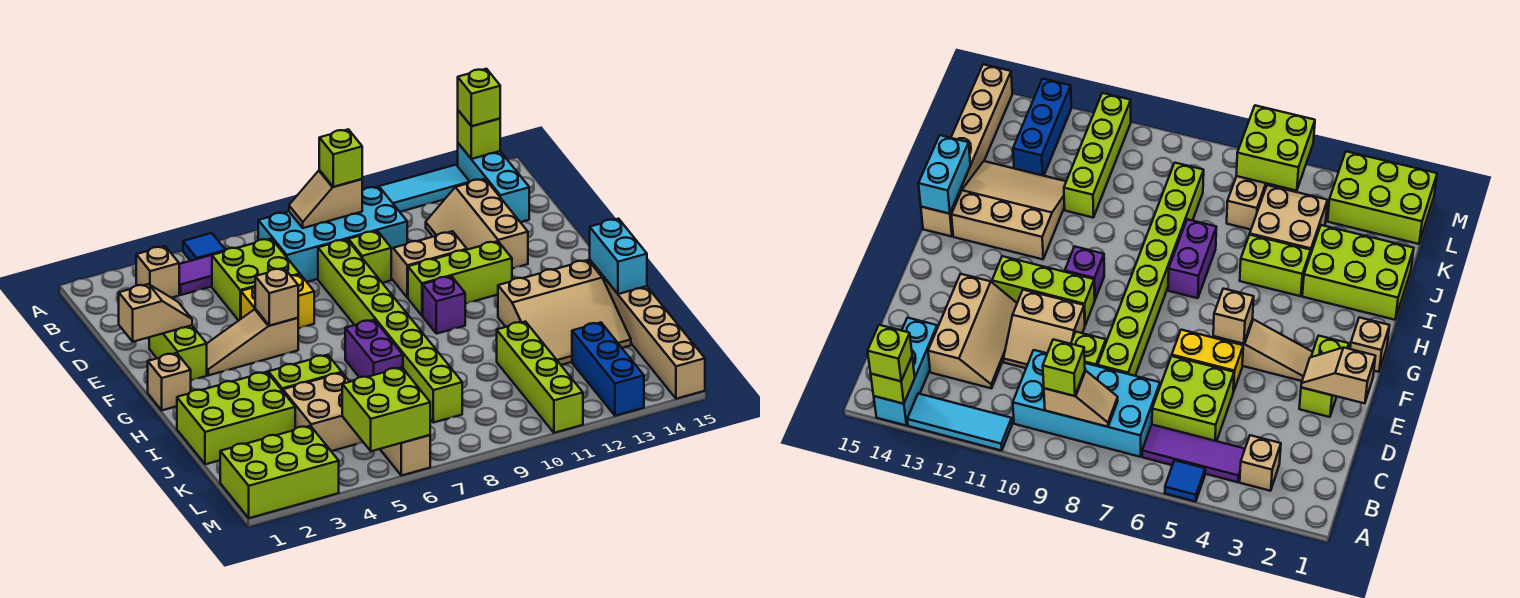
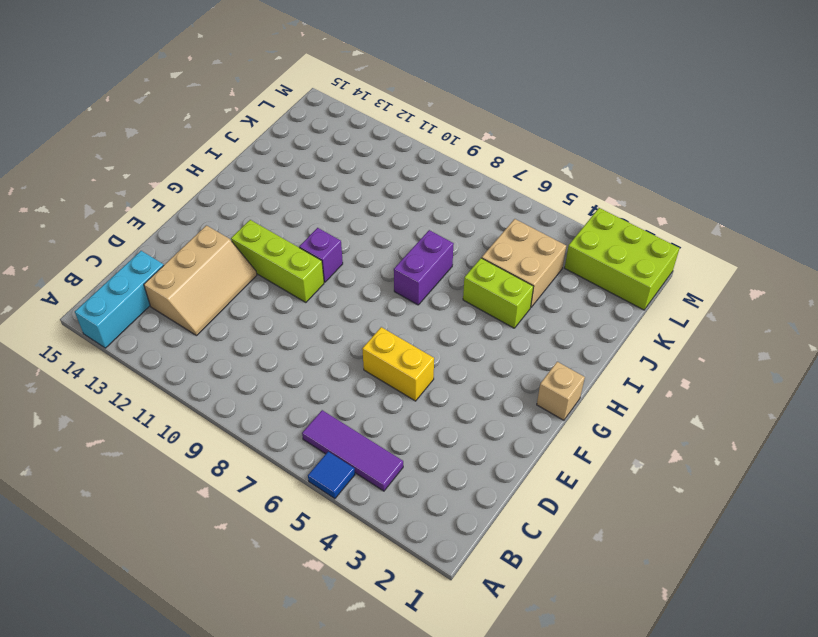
none -> cyan 1x3 tile [379,165,470,212]
none -> tan 1x1 brick [136,246,179,298]
none -> cyan 2x4 brick [258,186,407,282]
none -> lime 2x2 brick [212,239,300,320]

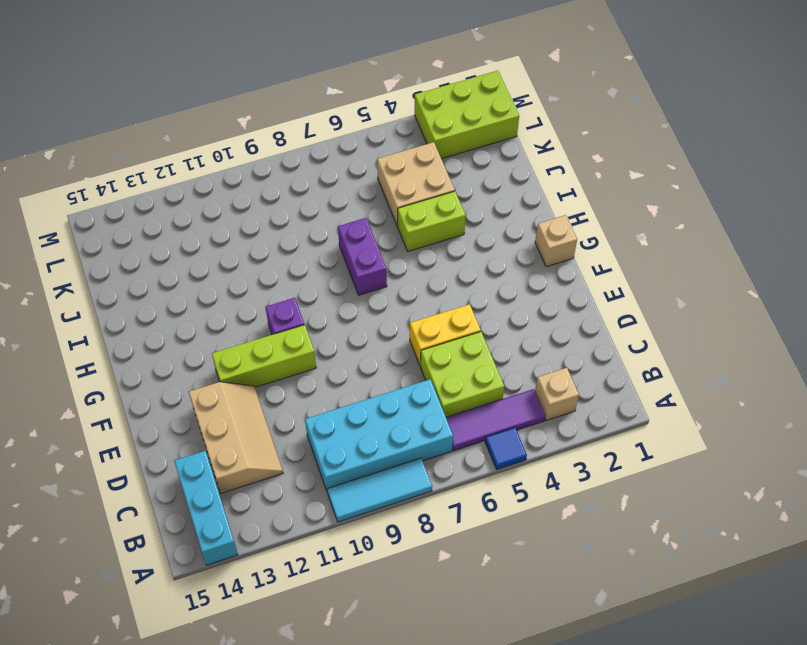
cyan 1x3 tile [327,458,432,522] -> cyan 1x3 tile moved to [379,165,470,212]
none -> lime 1x8 brick [318,239,462,423]
none -> lime 1x1 brick [348,231,391,283]
none -> tan 2x2 slope [391,231,467,298]
none -> lime 1x2 brick [149,325,207,380]

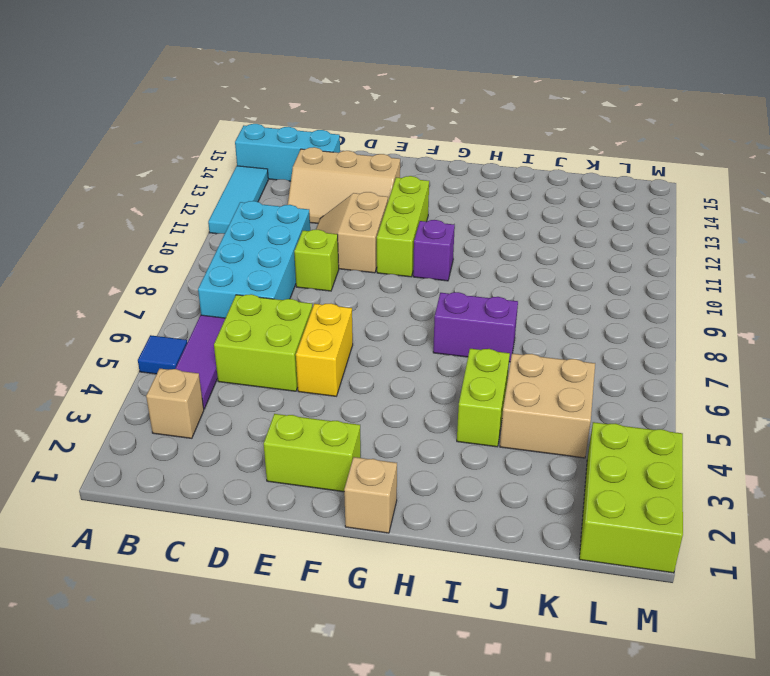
none -> lime 1x8 brick [318,239,462,423]
none -> tan 1x3 slope [207,309,298,375]
none -> tan 3x3 slope [498,260,631,365]
none -> tan 1x6 brick [590,260,705,399]

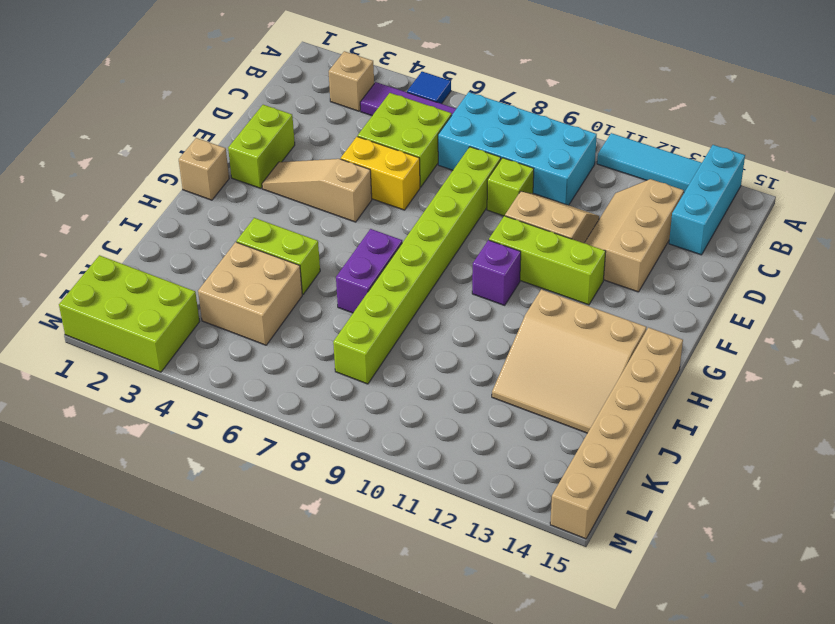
none -> lime 2x3 brick [177,372,295,464]
none -> lime 1x4 brick [497,322,583,433]
none -> tan 1x3 brick [380,435,430,476]
none -> blue 1x3 brick [572,323,644,416]

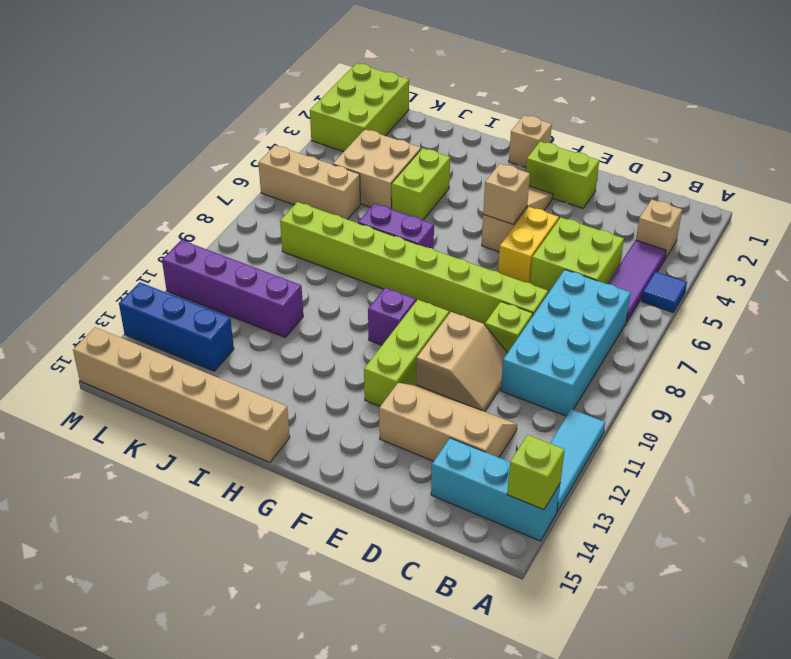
purple 1x4 brick [162,240,303,337] -> lime 1x4 brick [497,322,583,433]
none -> tan 3x3 slope [498,260,631,365]
none -> lime 2x3 brick [177,372,295,464]
none -> tan 1x2 slope [289,170,362,228]
none -> tan 1x2 slope [119,284,192,342]

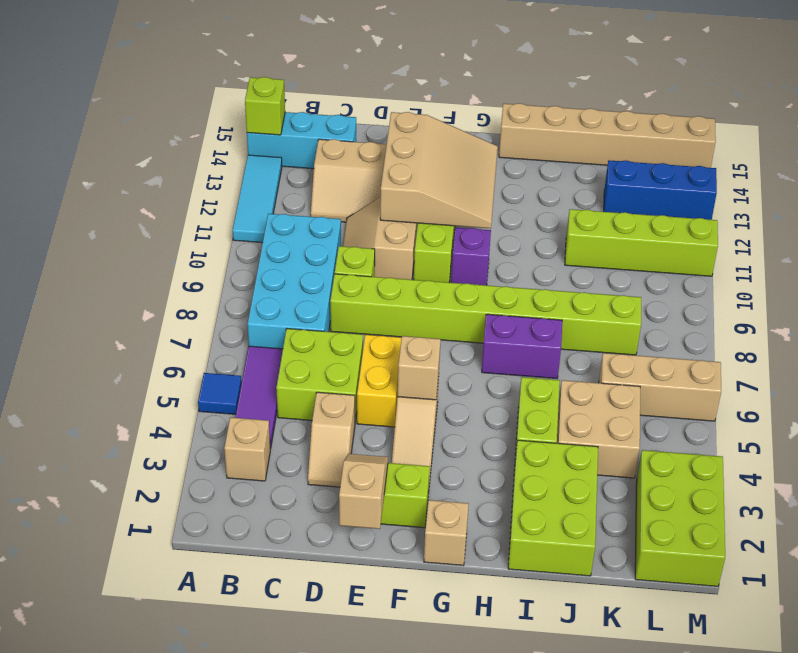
tan 1x2 slope [308,392,355,487] -> tan 1x2 slope moved to [289,170,362,228]
tan 3x3 slope [380,112,498,229] -> tan 3x3 slope moved to [498,260,631,365]
none -> cyan 1x2 brick [590,219,647,294]
none -> lime 2x2 brick [342,367,430,451]
none -> lime 1x1 brick [458,69,500,126]
none -> lime 1x1 brick [319,129,362,187]

